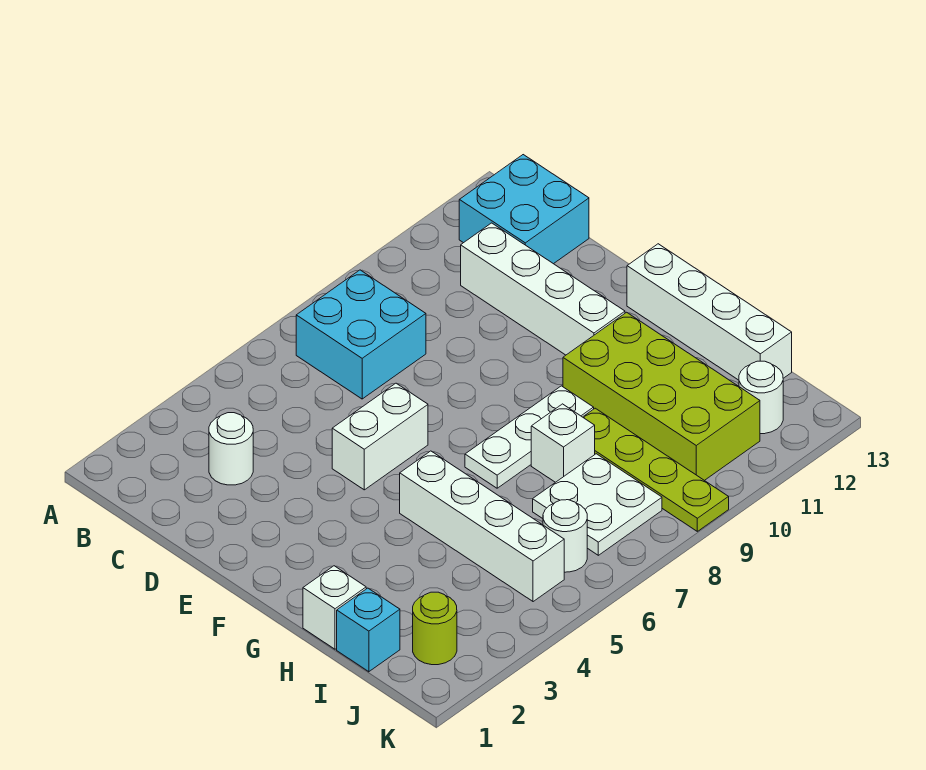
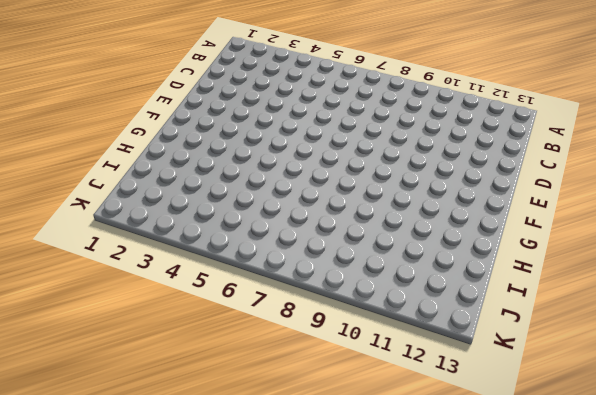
none -> cyan 2x2 brick [296,270,426,399]
none -> cyan 2x2 brick [459,155,589,264]
none -> white 1x1 round brick [209,413,253,485]

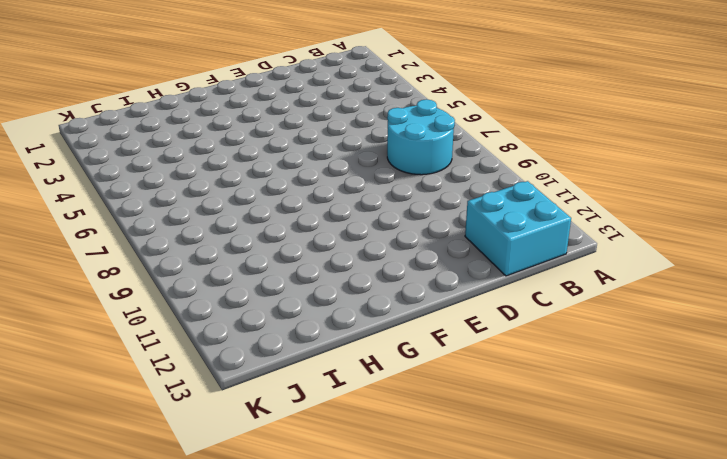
cyan 2x2 round brick [387,99,455,175] -> cyan 2x2 brick [296,270,426,399]
none -> white 1x1 round brick [209,413,253,485]
none -> white 1x4 brick [461,223,625,355]
none -> white 1x2 brick [332,383,428,490]

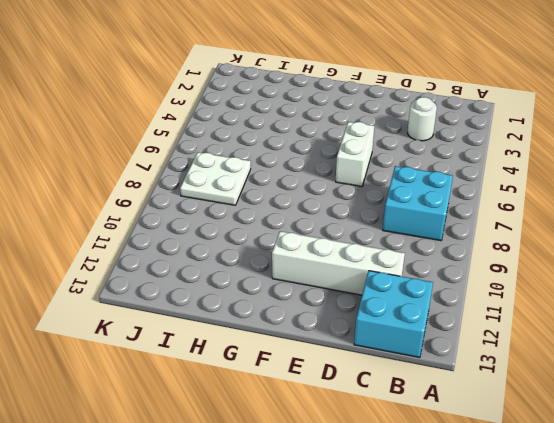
none -> white 1x4 brick [627,244,792,380]
none -> white 1x4 brick [400,451,564,602]
none -> white 1x3 plate [465,386,594,488]

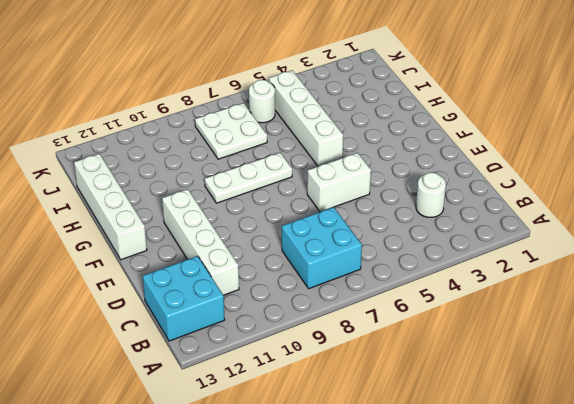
none -> lime 2x4 brick [563,312,760,481]
none -> white 1x1 brick [303,566,366,649]
none -> white 1x1 brick [531,404,595,482]

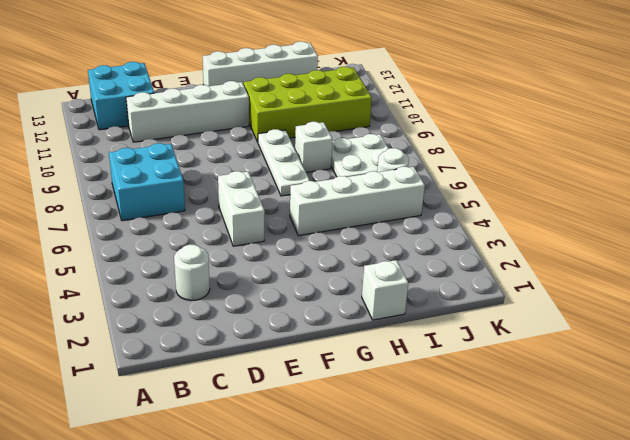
none -> lime 1x4 plate [583,408,729,531]
none -> cyan 1x1 brick [337,588,400,672]
none -> lime 1x1 round brick [413,592,457,665]

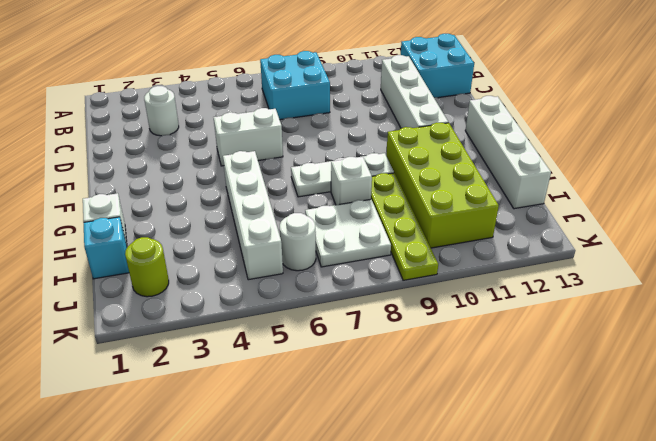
none -> white 1x1 round brick [739,361,783,434]

